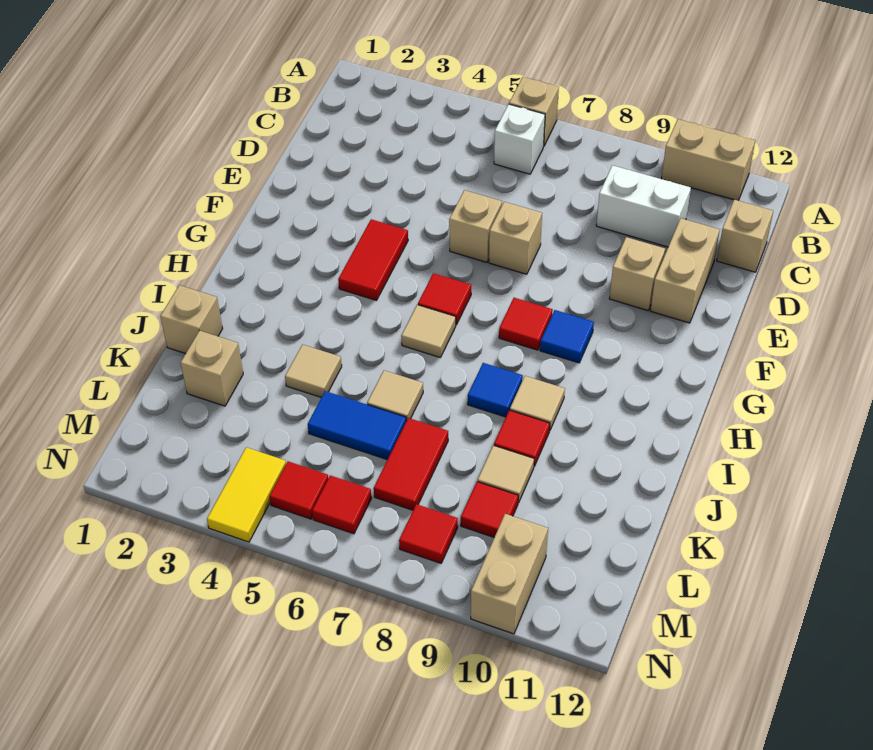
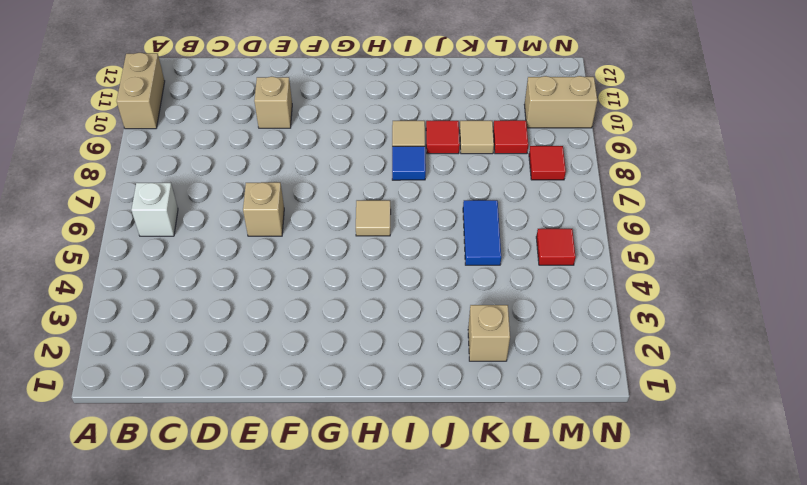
none -> tan 1x1 brick [509,77,559,146]
none -> white 1x2 brick [596,165,691,247]
none -> tan 1x1 brick [717,200,773,272]
none -> tan 1x2 brick [651,218,720,323]

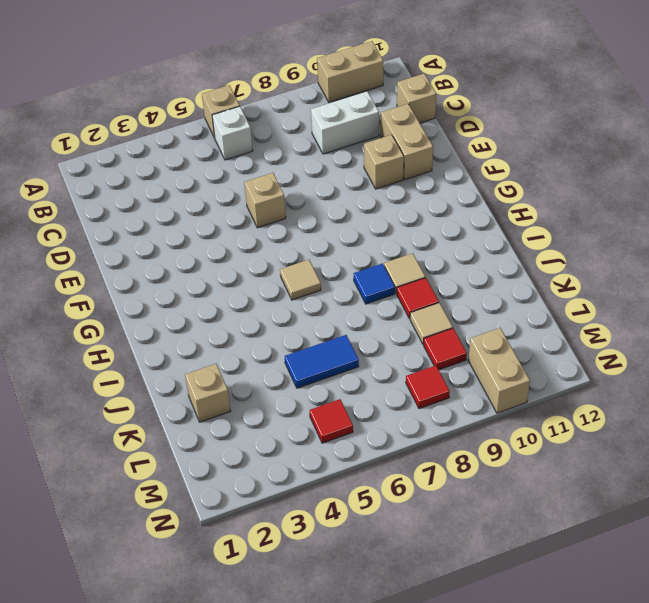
none -> tan 1x1 brick [489,202,542,274]
none -> red 1x2 tile [338,219,408,300]
none -> red 1x1 tile [418,273,471,325]
none -> red 1x1 tile [499,298,553,350]

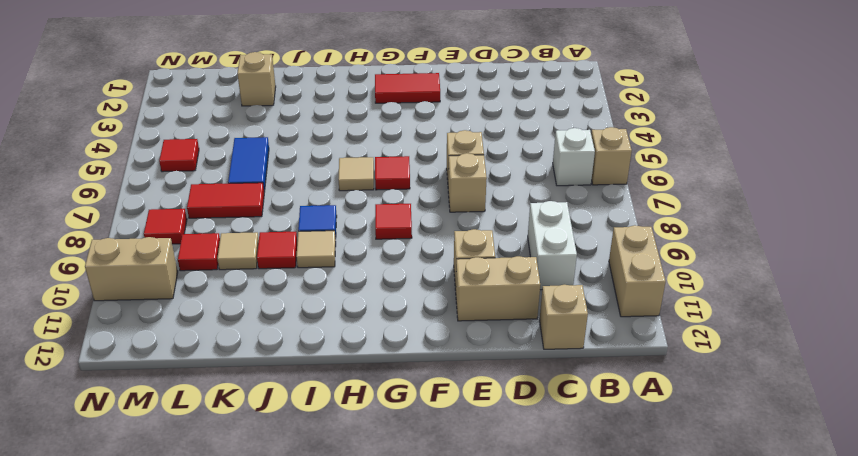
red 1x2 tile [375,73,440,103] -> red 1x2 tile moved to [338,219,408,300]
none -> blue 1x1 tile [540,310,594,363]
none -> tan 1x1 brick [160,285,223,354]
none -> tan 1x1 tile [285,345,342,397]
none -> tan 1x1 tile [367,370,423,421]

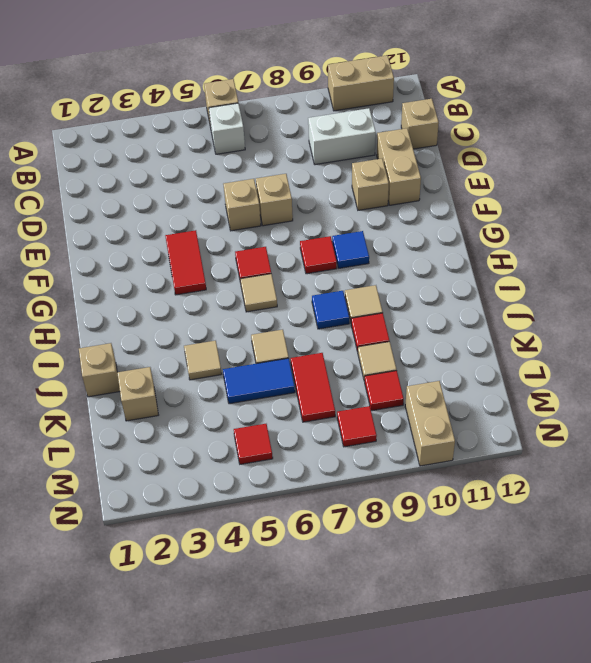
none -> yellow 1x2 tile [207,447,286,542]
none -> red 1x1 tile [312,475,371,534]

